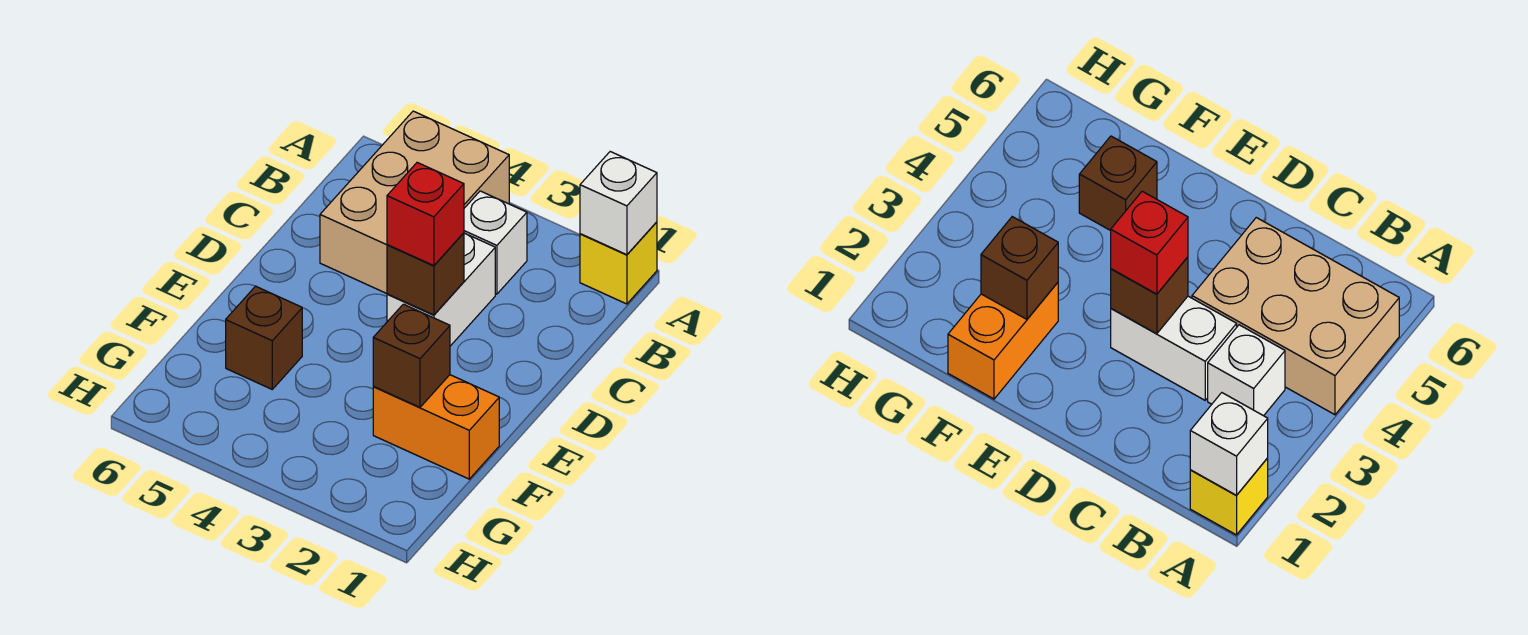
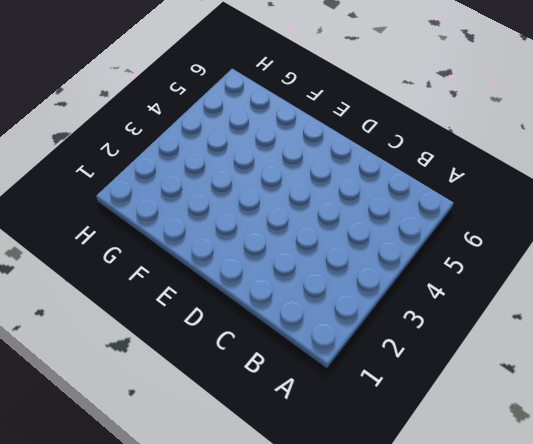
none -> yellow 1x1 brick [580,222,657,304]
none -> tan 2x3 brick [320,111,509,293]

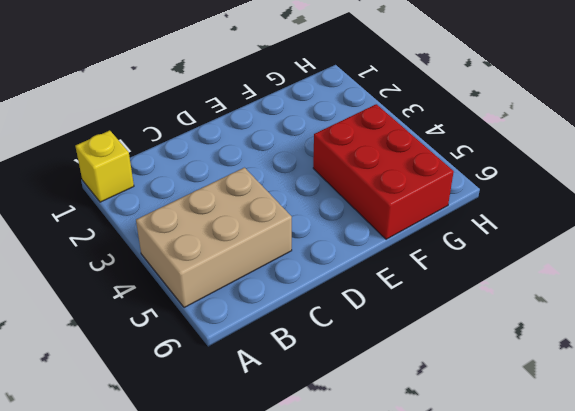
red 2x3 brick [313,104,454,239] -> brown 1x1 brick [226,286,302,389]
none -> white 1x1 brick [464,191,527,294]
none -> white 1x2 brick [387,233,495,346]

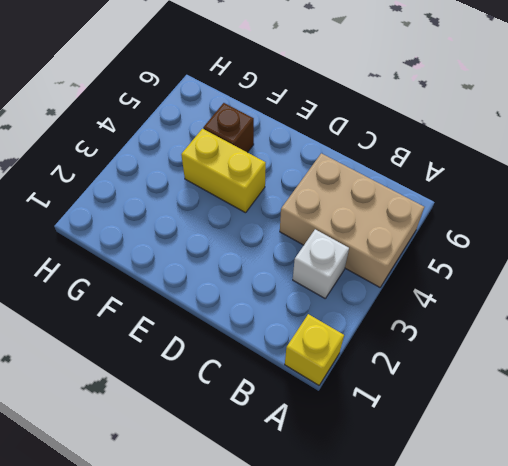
yellow 1x2 brick [181,129,266,213] -> none
none -> white 1x2 brick [387,233,495,346]
none -> orange 1x2 brick [373,375,499,479]

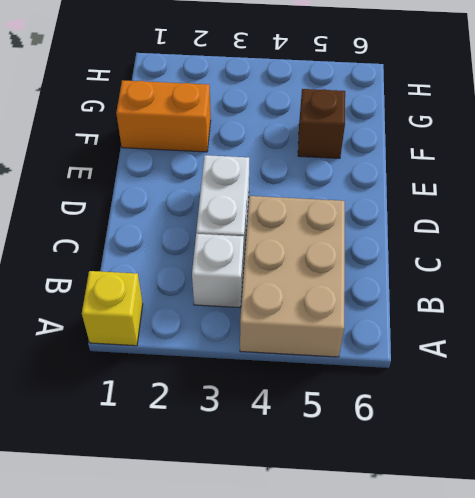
none -> white 1x1 brick [580,152,657,255]
none -> brown 1x1 brick [387,233,464,315]

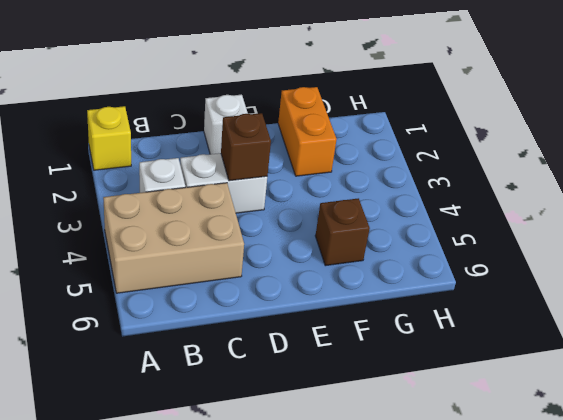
white 1x1 brick [204,95,248,154] -> white 1x1 brick moved to [580,152,657,255]
none -> brown 1x1 brick [373,304,450,407]
none -> red 1x1 brick [387,163,464,266]

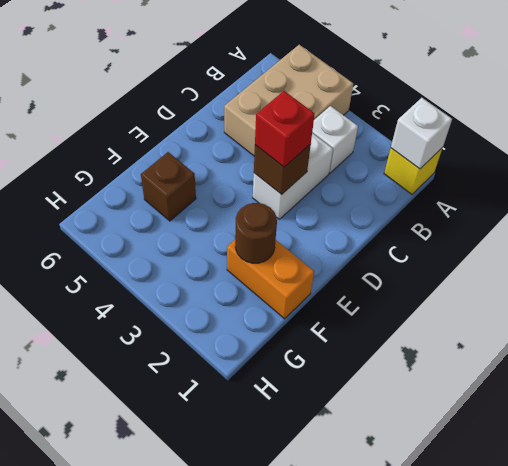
brown 1x1 round brick [235,203,277,263] -> brown 1x1 brick [373,304,450,407]

